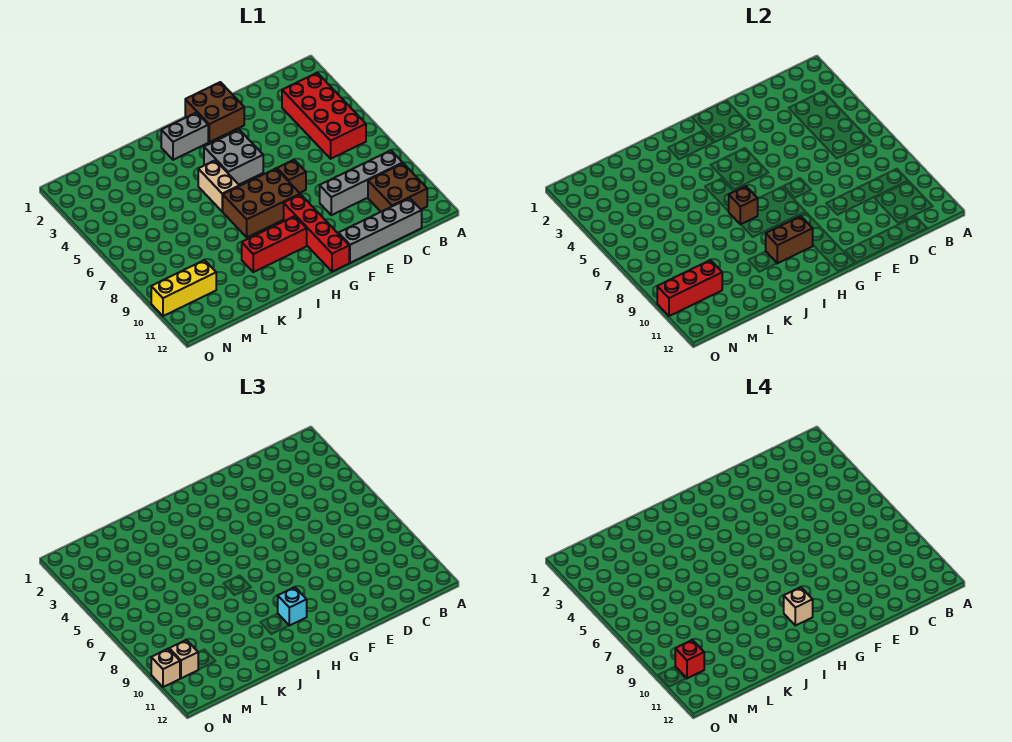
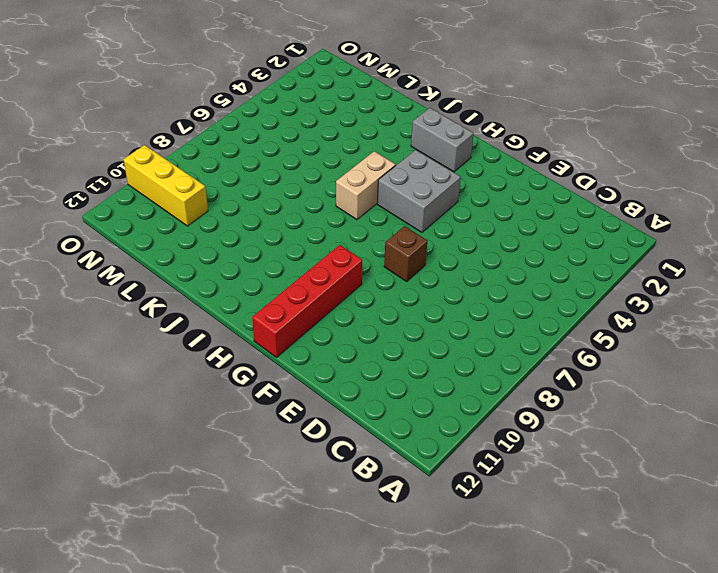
none -> red 2x4 brick [282,73,366,159]
none -> grey 1x4 brick [320,151,403,215]
none -> brown 2x2 brick [368,163,427,212]

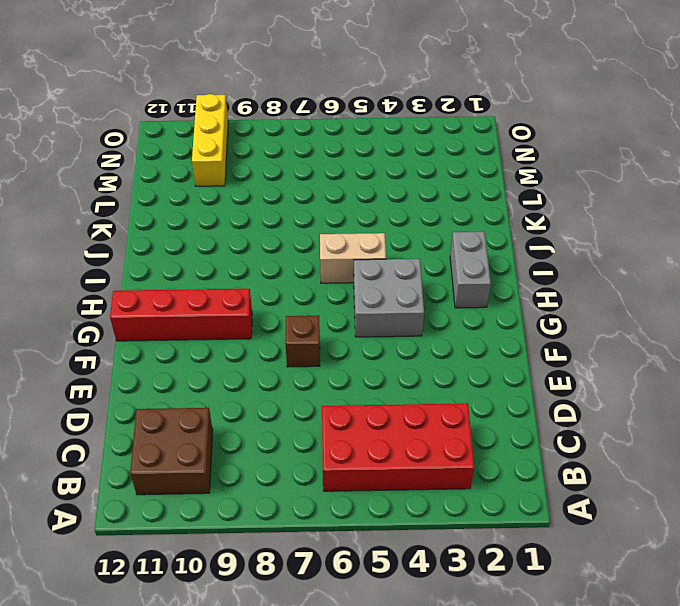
none -> grey 1x4 brick [320,151,403,215]
none -> grey 1x4 brick [338,198,422,263]
none -> brown 2x2 brick [185,82,244,142]

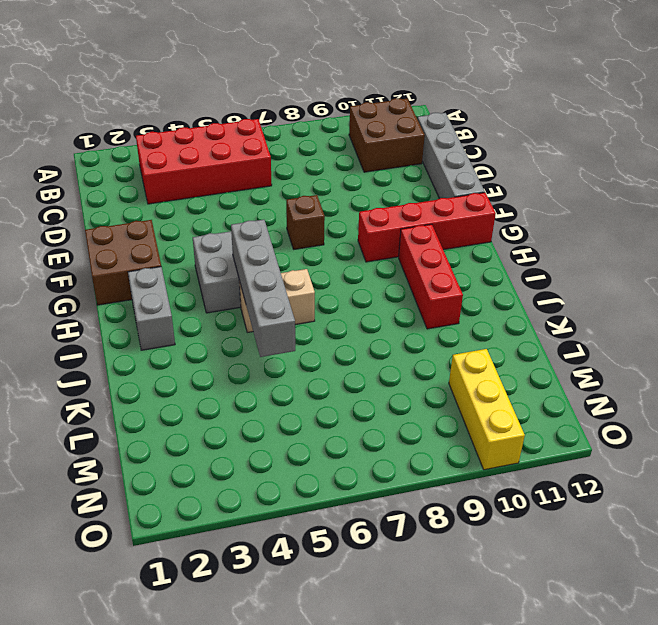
grey 1x4 brick [231,220,295,357] -> grey 1x4 brick moved to [320,151,403,215]
none -> brown 2x3 brick [222,169,300,237]
none -> brown 1x2 brick [766,216,813,263]
none -> brown 1x1 brick [729,186,758,224]

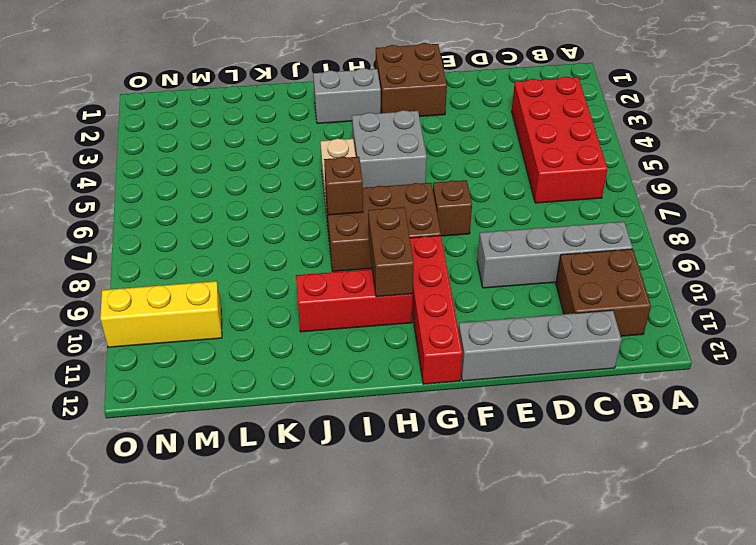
brown 1x2 brick [368,207,414,297] -> brown 1x2 brick turned to [766,216,813,263]
none -> red 1x3 brick [657,260,722,316]
none -> cyan 1x1 brick [278,587,307,626]
none -> tan 1x1 brick [169,640,198,678]

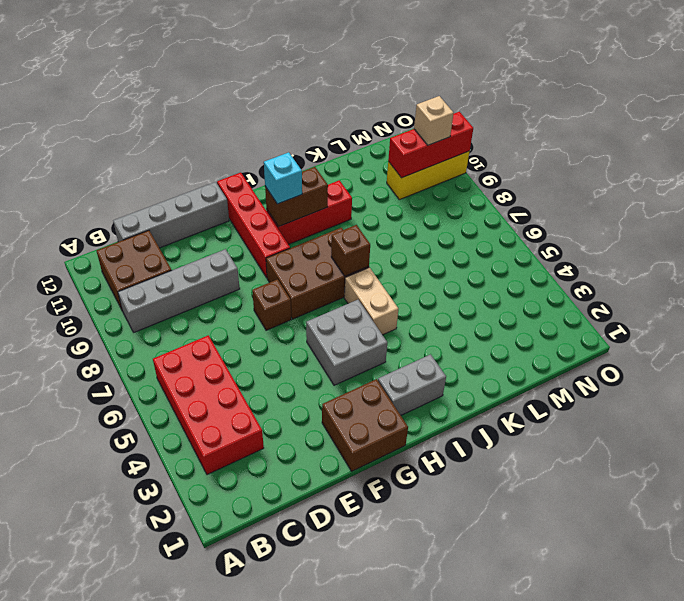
none -> tan 1x1 brick [151,649,180,687]
none -> tan 1x1 brick [784,587,813,626]
none -> red 1x1 brick [675,640,704,678]

